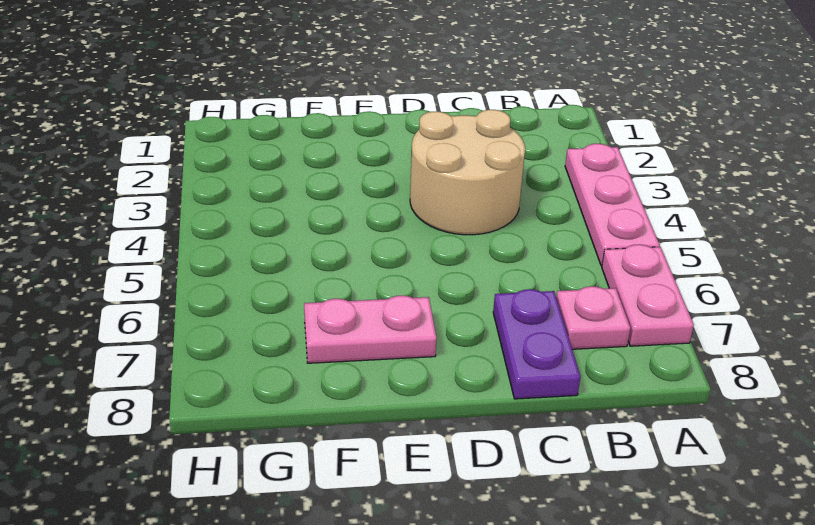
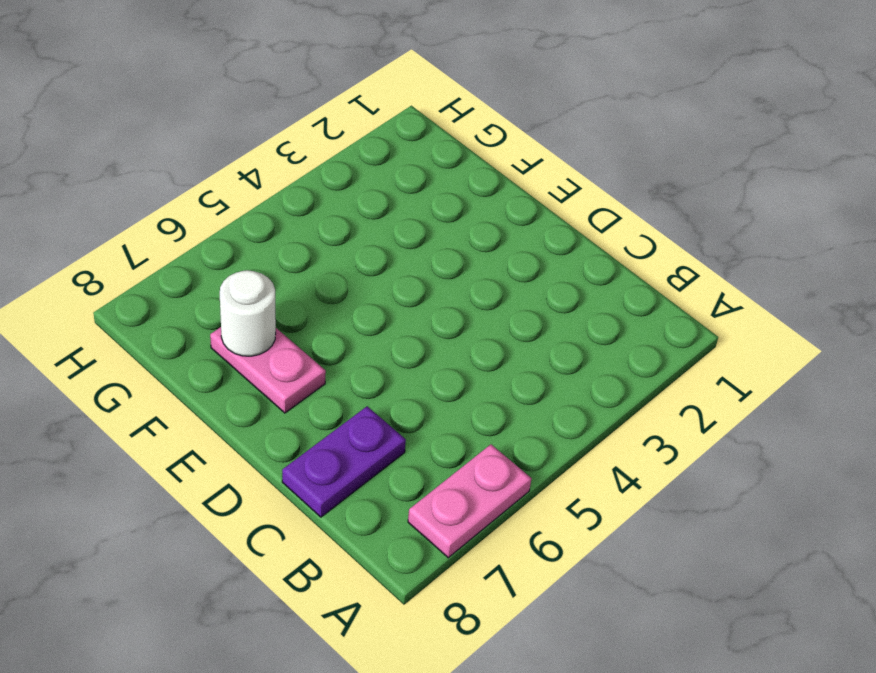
white 1x1 round brick [220,270,276,356] -> none
none -> pink 1x3 plate [565,144,660,266]
none -> pink 1x1 plate [556,286,630,349]

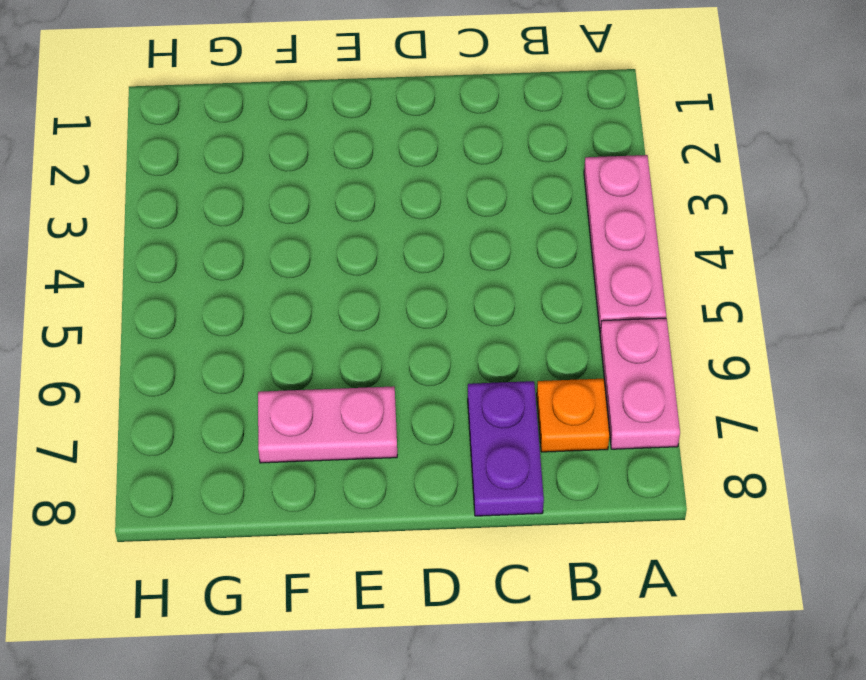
orange 1x1 plate [537,379,610,452] -> pink 1x1 plate [556,286,630,349]
none -> tan 2x2 round brick [410,110,525,235]

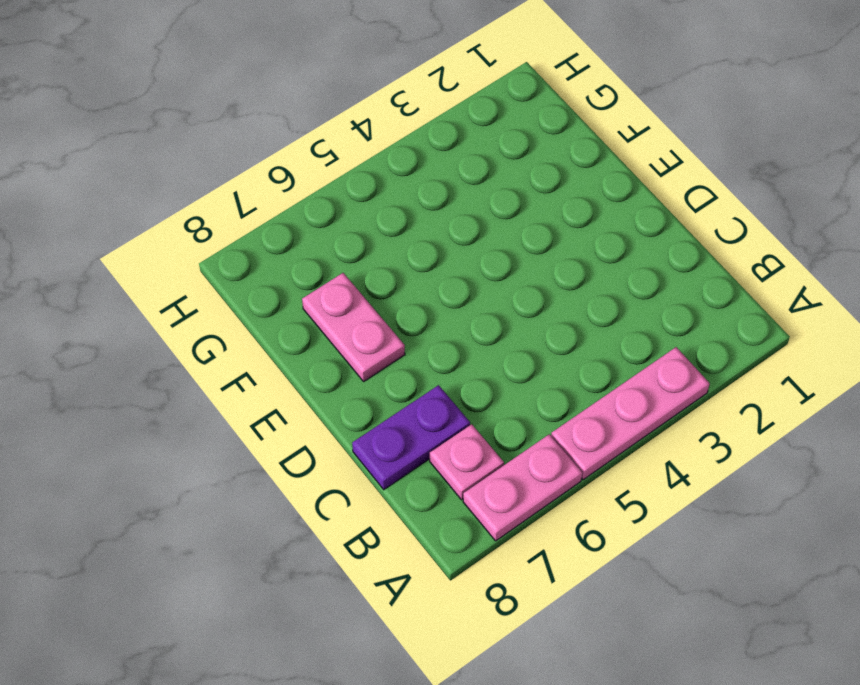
none -> tan 2x2 round brick [410,110,525,235]

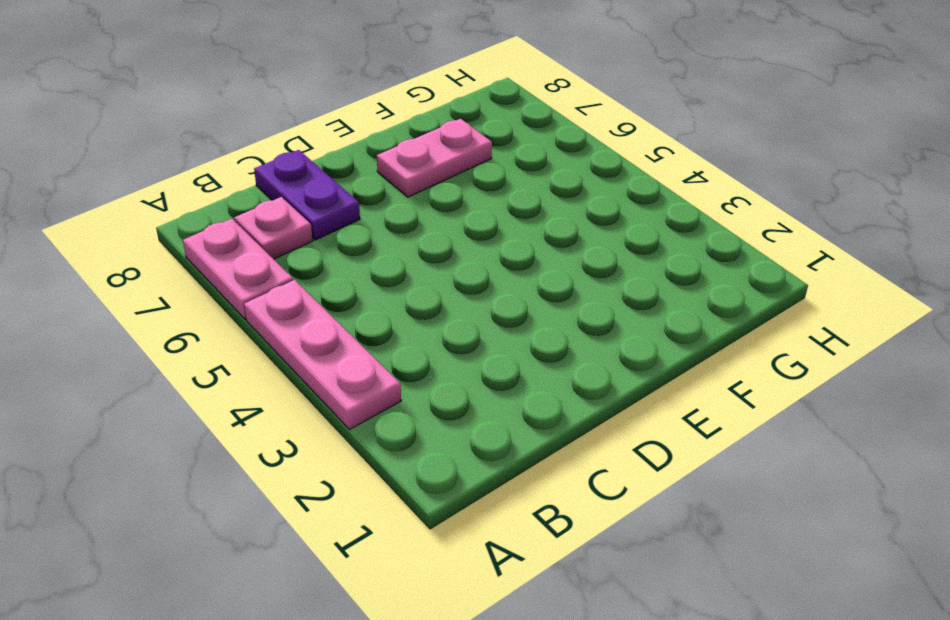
none -> tan 2x2 round brick [410,110,525,235]

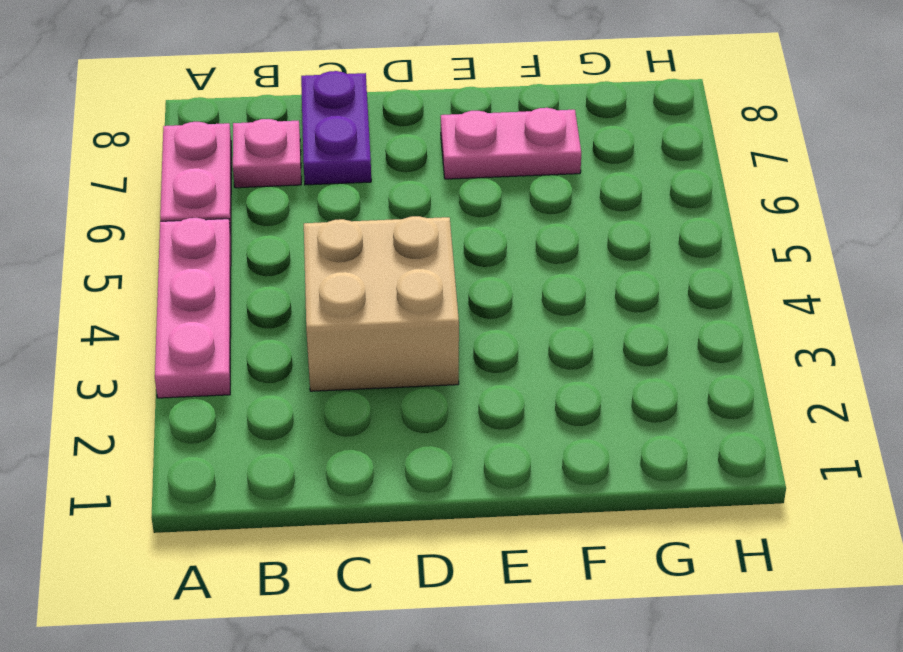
tan 2x2 brick [304,216,459,391] -> tan 2x2 round brick [410,110,525,235]

